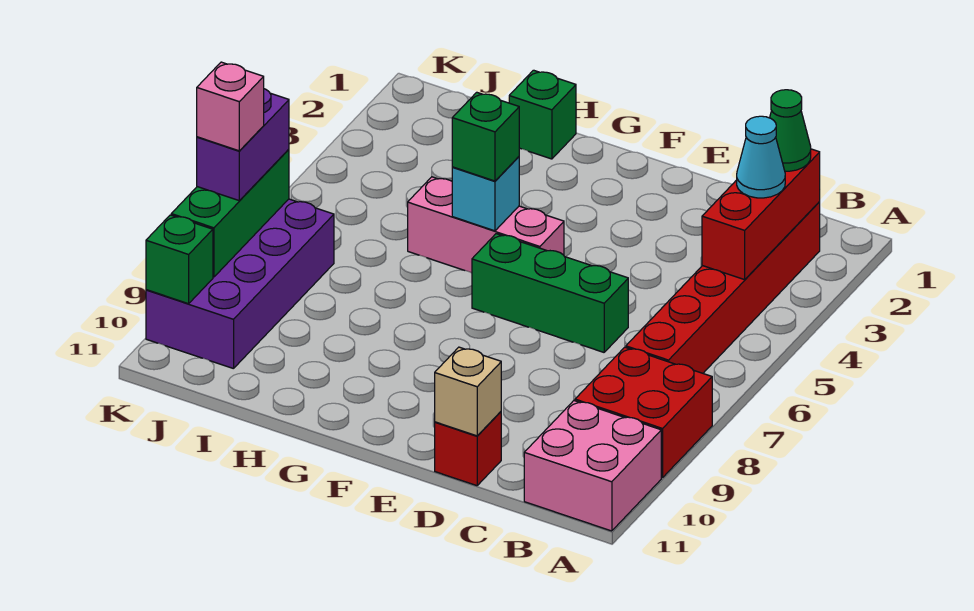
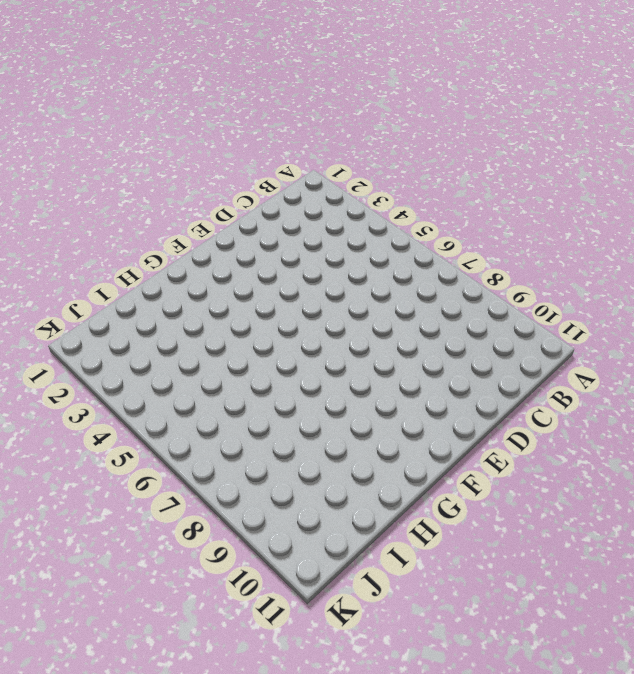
none -> red 2x2 brick [575,347,712,478]
none -> pink 2x2 brick [524,401,661,531]
none -> red 1x6 brick [626,202,820,373]

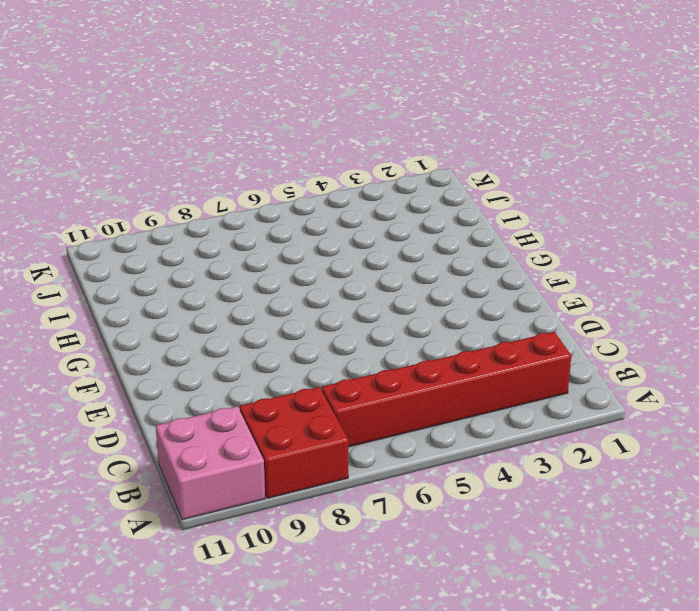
none -> green 1x3 brick [472,234,628,352]
none -> red 1x1 brick [435,412,501,486]
none -> pink 1x3 brick [408,177,564,273]

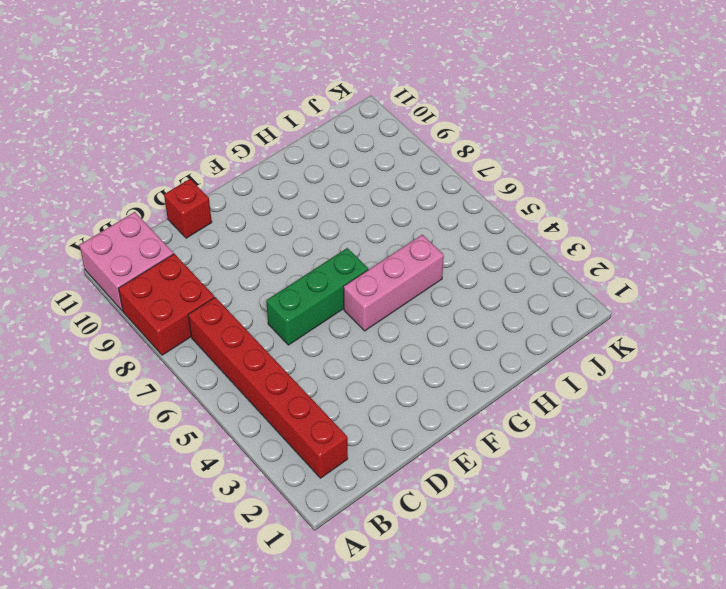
none -> green 1x1 brick [509,70,576,159]
none -> purple 2x4 brick [146,199,334,369]
none -> red 1x3 brick [702,149,820,280]

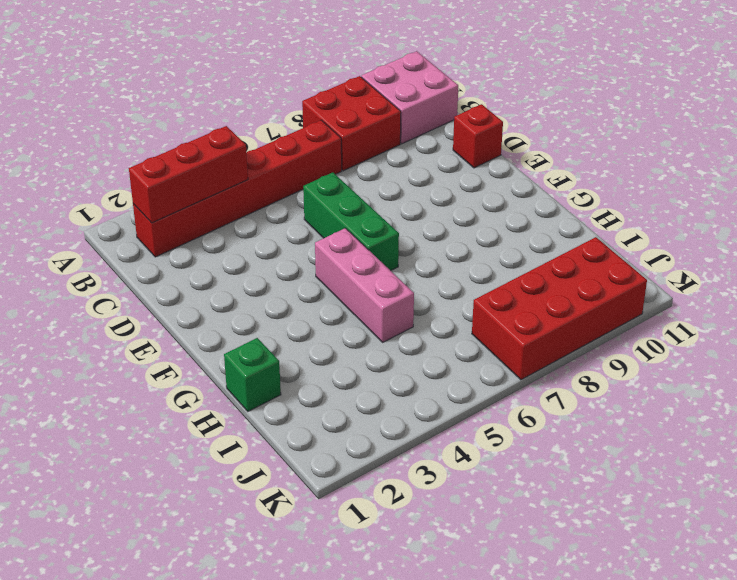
red 2x4 brick [472,237,647,380] -> purple 2x4 brick [146,199,334,369]
none -> tan 1x1 brick [435,347,501,436]
none -> cyan 1x1 brick [452,157,519,231]
none -> green 1x3 brick [171,149,289,277]

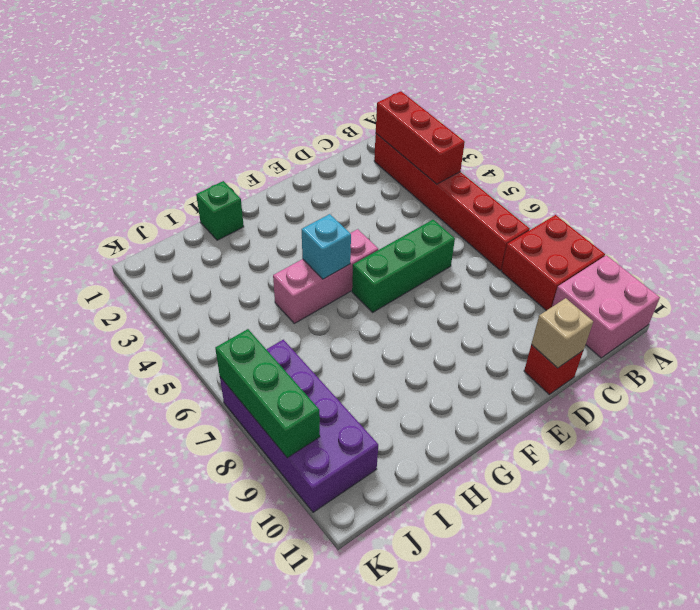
none -> green 1x1 brick [146,215,213,304]
none -> green 1x1 cone [770,90,811,171]
none -> cyan 1x1 cone [737,116,785,198]

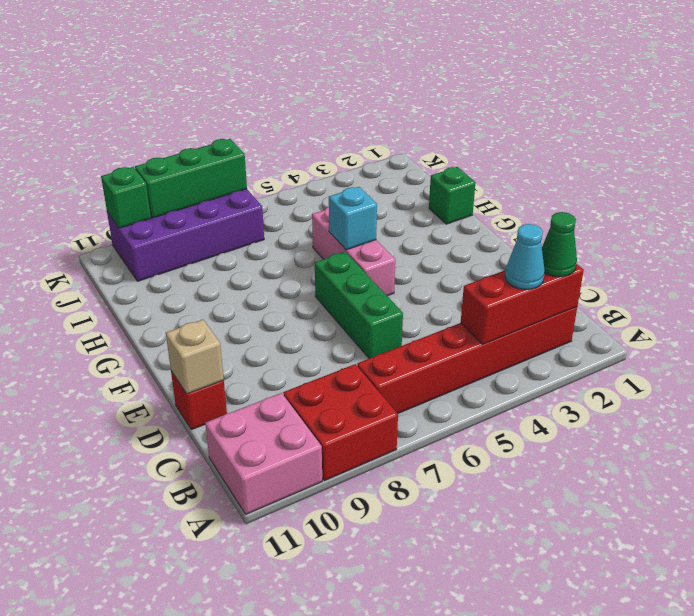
none -> green 1x1 brick [452,92,520,181]
none -> purple 1x2 brick [197,89,289,200]
none -> pink 1x1 brick [197,62,264,151]

